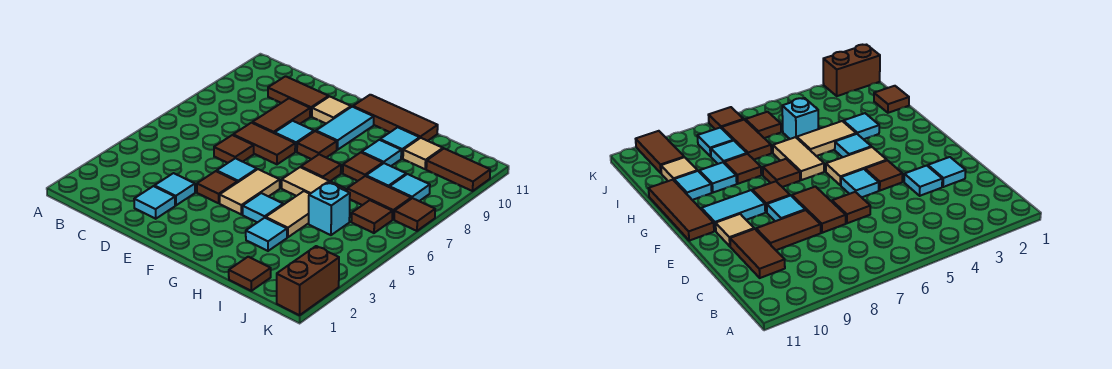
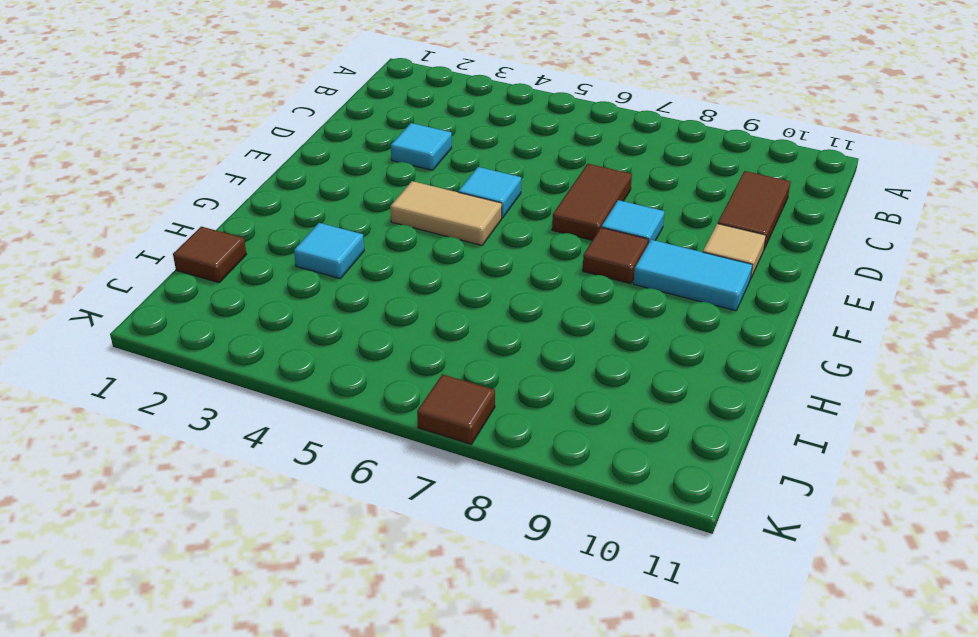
none -> cyan 1x1 tile [134,186,175,219]
none -> brown 1x1 tile [214,135,254,163]
none -> brown 1x2 tile [252,98,310,133]
none -> brown 1x1 tile [197,171,237,203]

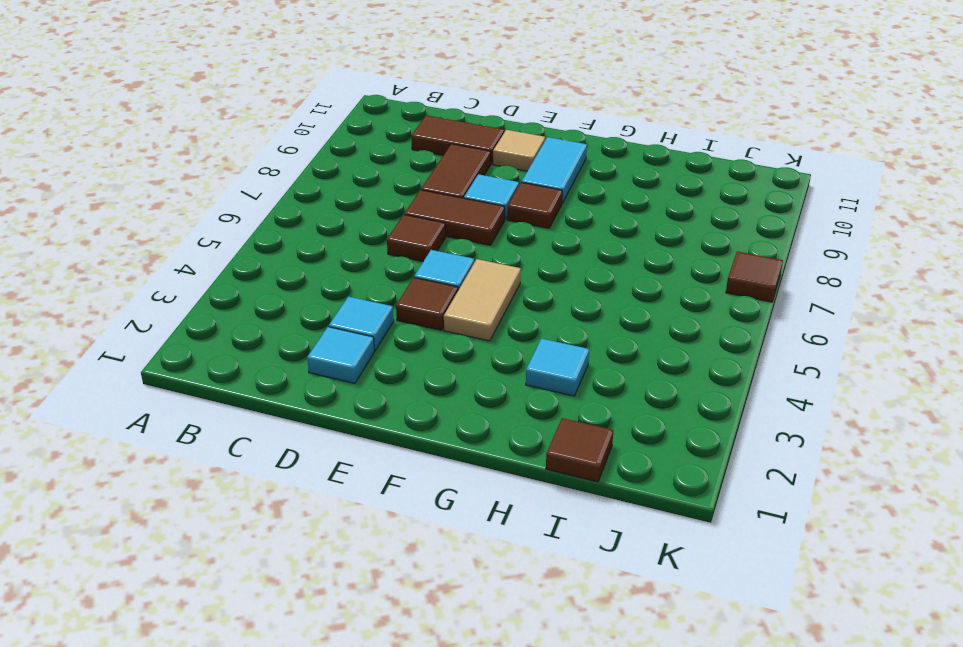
none -> brown 1x3 tile [353,95,438,141]
none -> cyan 1x1 tile [243,193,283,223]
none -> tan 1x2 tile [282,167,345,196]
none -> brown 1x1 tile [301,154,341,181]

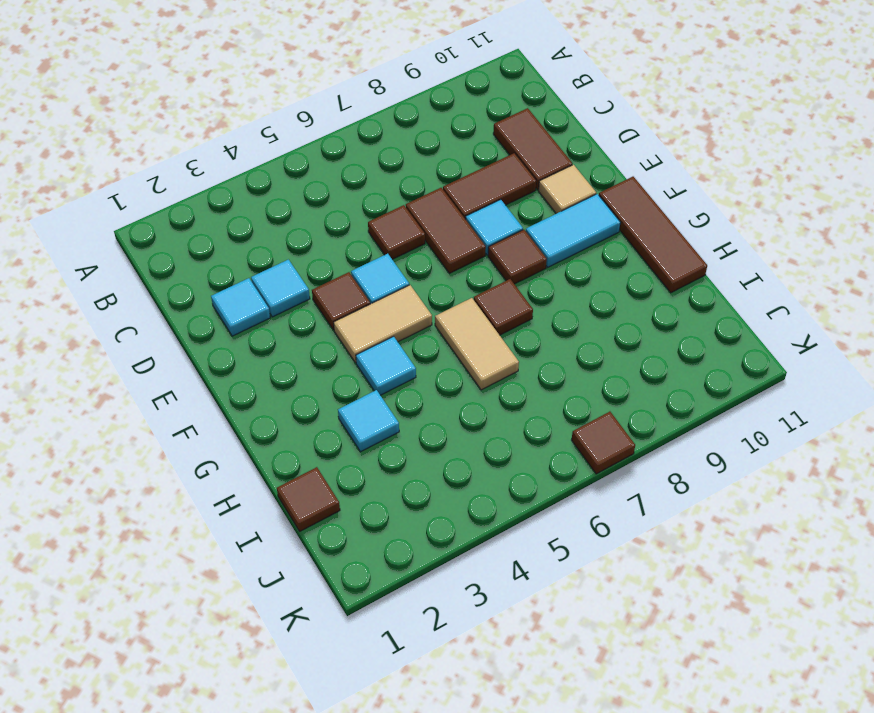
none -> tan 1x2 tile [266,191,309,237]
none -> brown 1x1 tile [343,152,383,181]
none -> cyan 1x1 tile [362,140,401,166]
none -> cyan 1x1 tile [380,127,420,159]

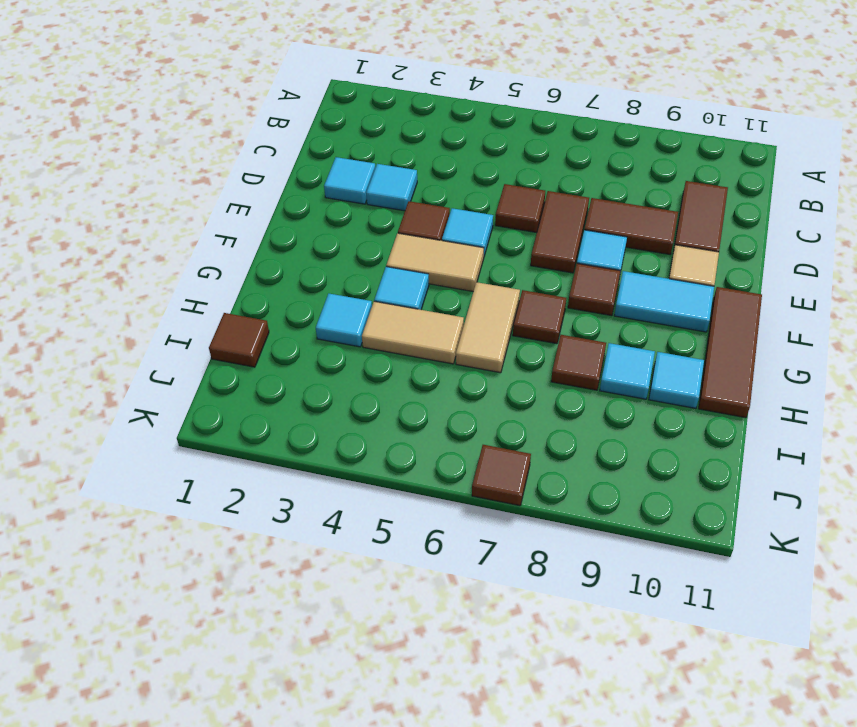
none -> cyan 1x1 brick [309,182,350,235]
none -> brown 1x2 tile [347,176,411,220]
none -> cyan 1x1 tile [366,163,406,187]
none -> tan 1x1 tile [403,138,443,169]

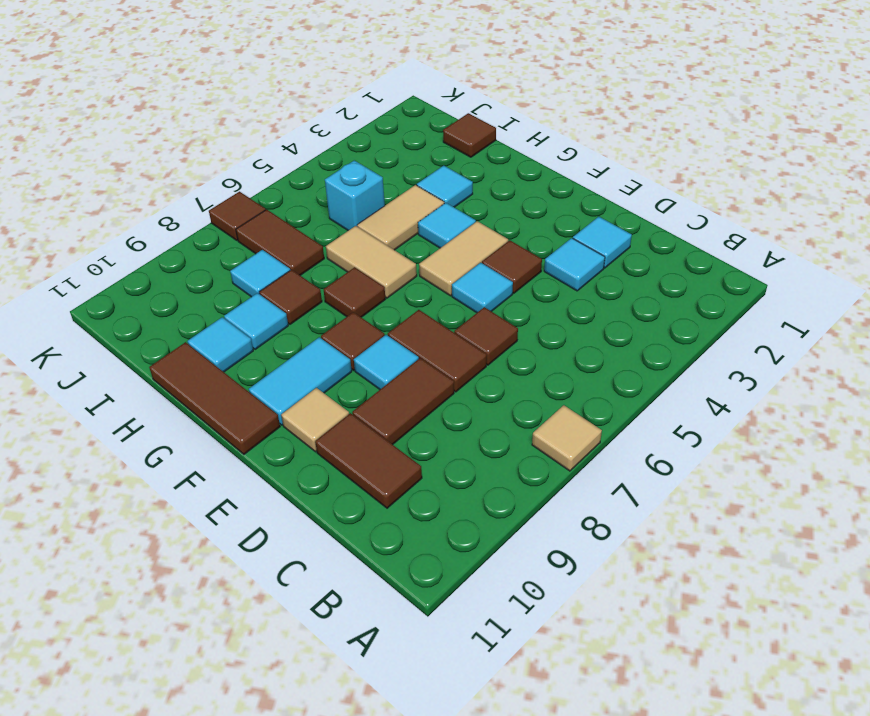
tan 1x1 tile [532,405,602,471] -> tan 1x1 tile moved to [403,138,443,169]
none -> brown 1x1 tile [351,200,392,233]
none -> cyan 1x1 tile [390,174,430,201]
none -> brown 1x2 tile [426,149,490,191]
none -> brown 1x2 brick [277,246,339,315]

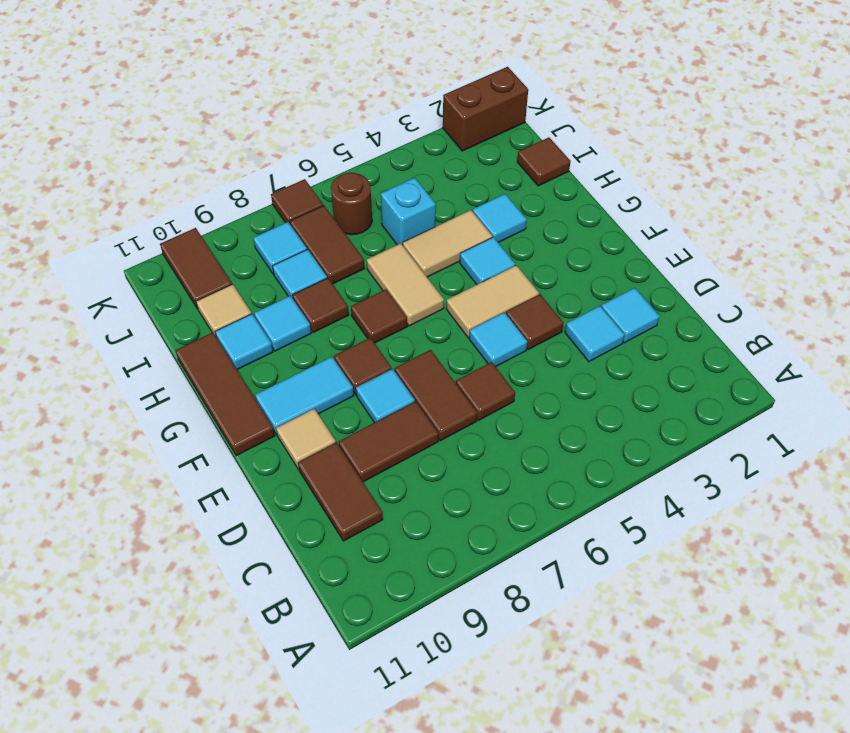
brown 1x1 round brick [331,172,372,235] -> brown 1x1 tile [351,200,392,233]

